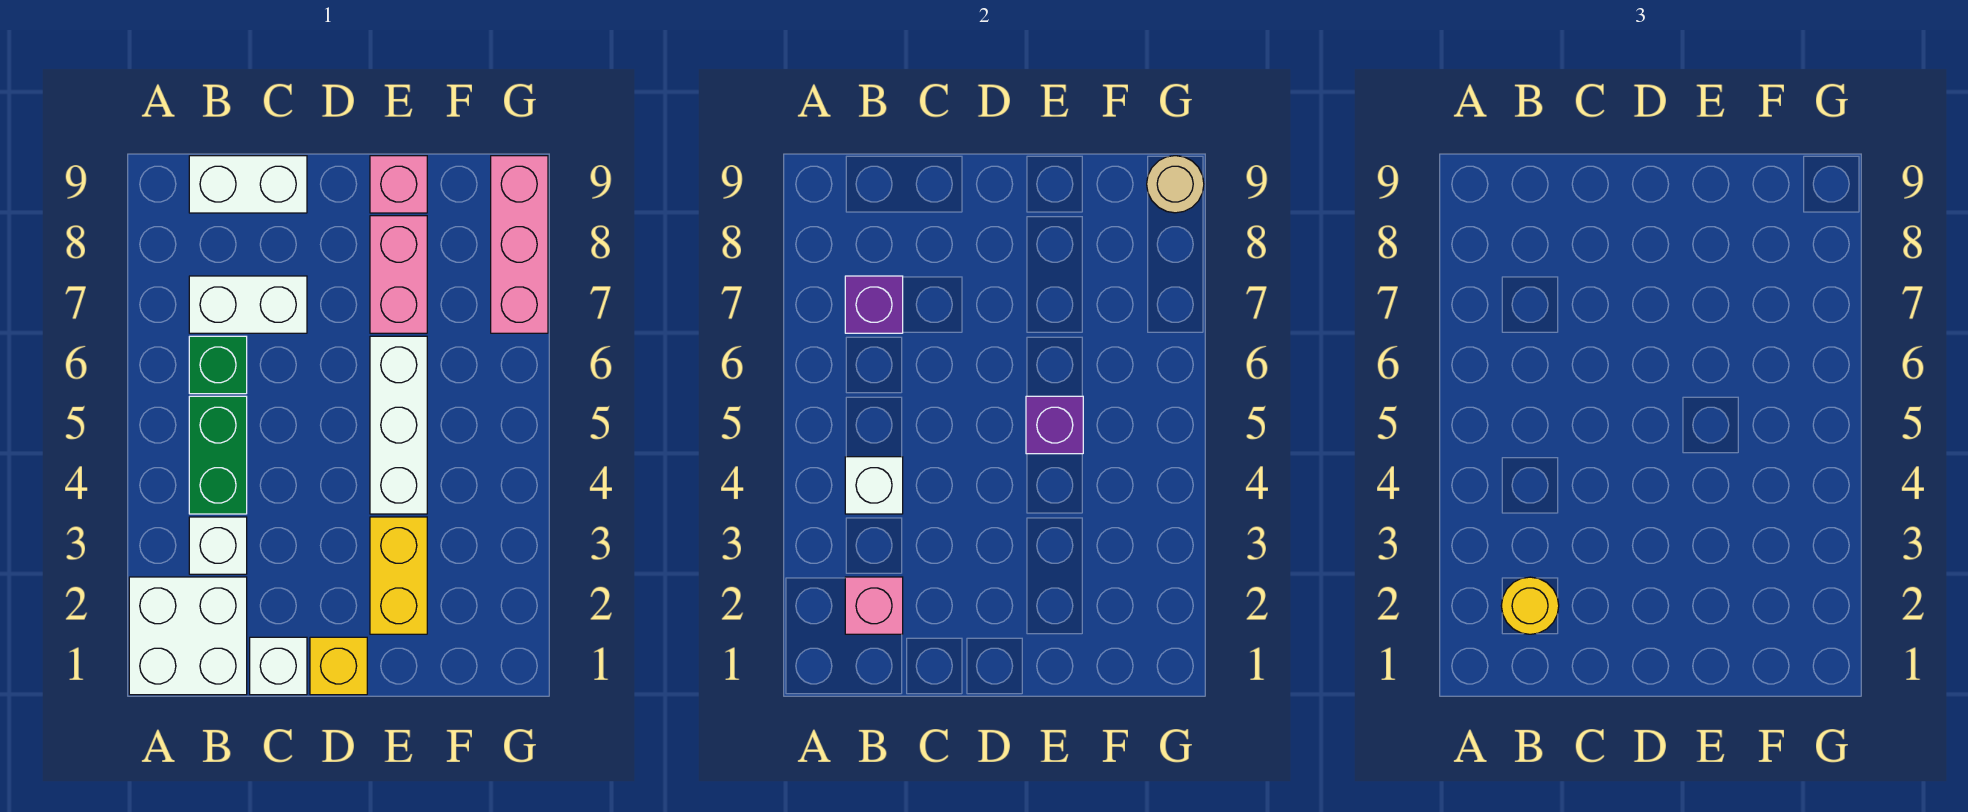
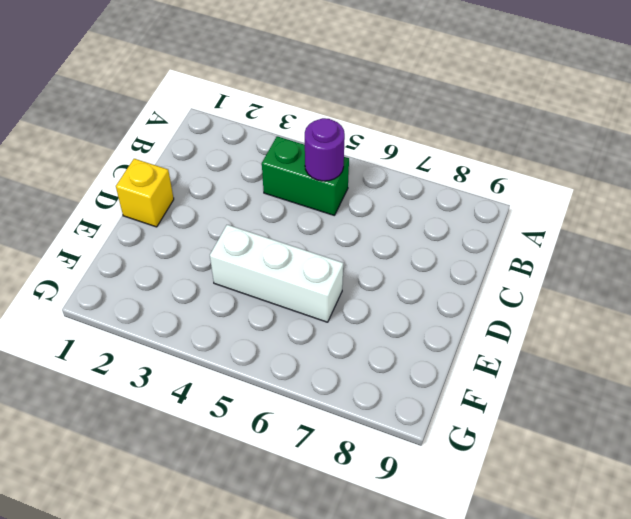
purple 1x1 round brick [304,118,345,181] -> none
none -> white 2x2 brick [129,577,247,695]
none -> white 1x1 brick [189,517,247,574]
none -> green 1x1 brick [189,336,247,394]

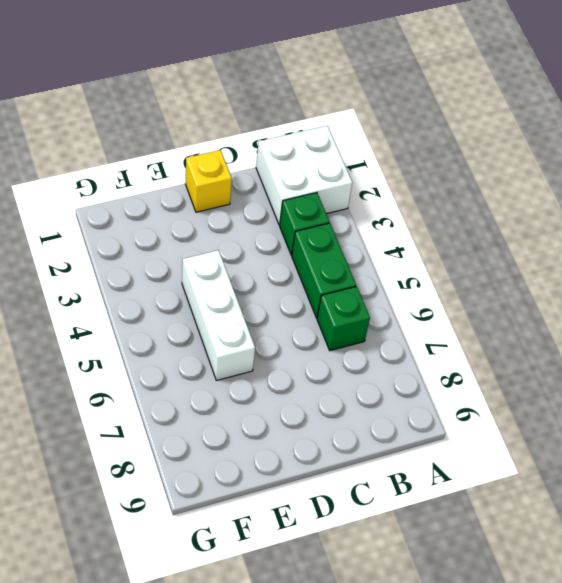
green 1x1 brick [280,193,329,255] -> white 1x1 brick [189,517,247,574]
none -> white 1x2 brick [189,276,307,333]
none -> white 1x2 brick [189,156,307,213]
none -> white 1x1 brick [250,637,307,695]

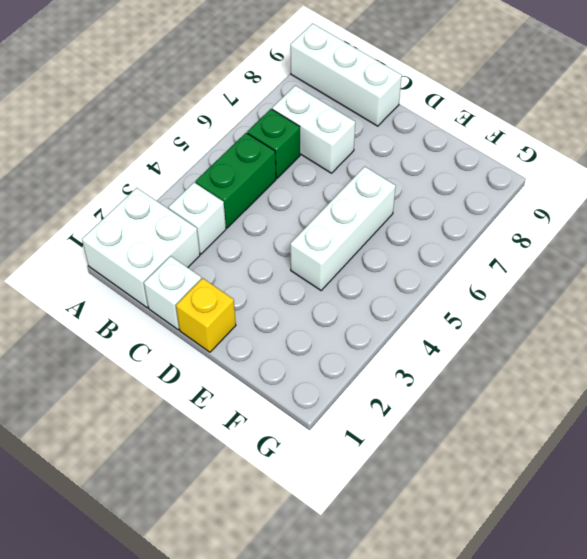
white 1x3 brick [290,23,402,126] -> white 1x2 brick [189,156,307,213]
none -> yellow 1x2 brick [370,517,427,634]
none -> pink 1x2 brick [370,216,427,333]
none -> pink 1x1 brick [370,156,427,213]

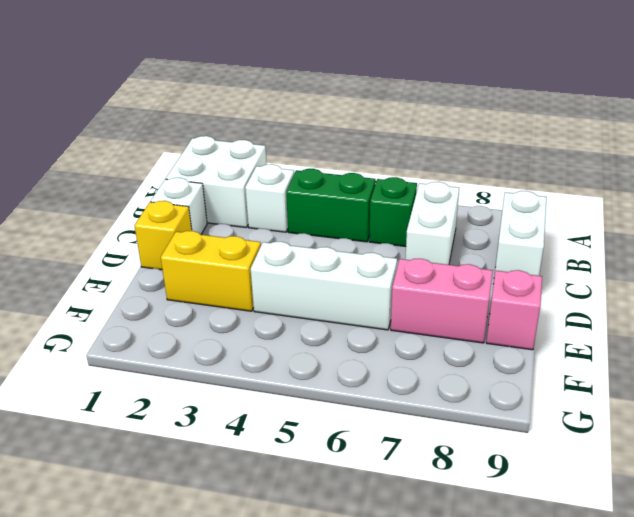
none -> pink 1x3 brick [491,156,548,333]
none -> pink 1x1 brick [845,577,903,634]
none -> white 1x1 brick [845,457,903,514]

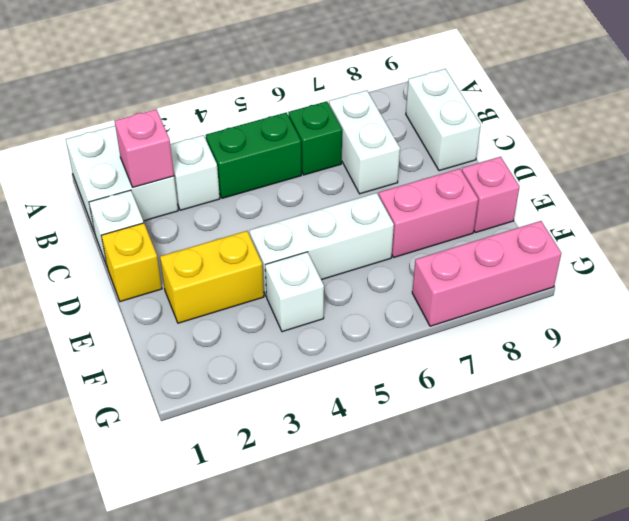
white 1x1 brick [265,252,324,332] -> white 1x1 brick moved to [845,457,903,514]
none -> purple 1x1 brick [845,276,903,333]
none -> purple 1x1 brick [1026,396,1083,454]
none -> tan 1x1 round brick [1147,156,1204,213]

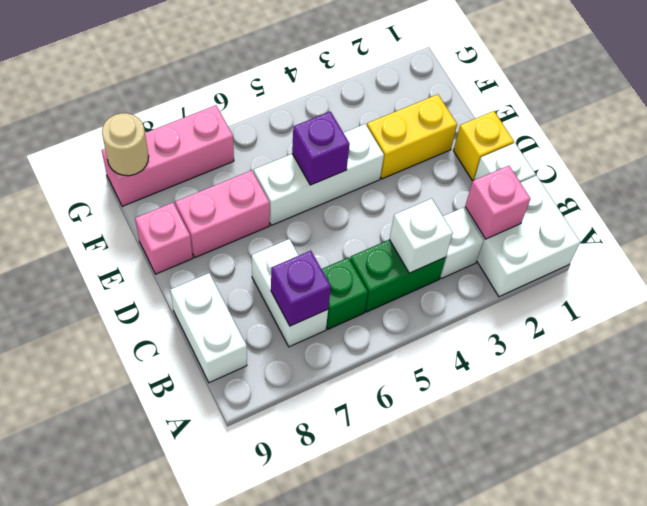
none -> yellow 1x1 round brick [1501,577,1559,634]

